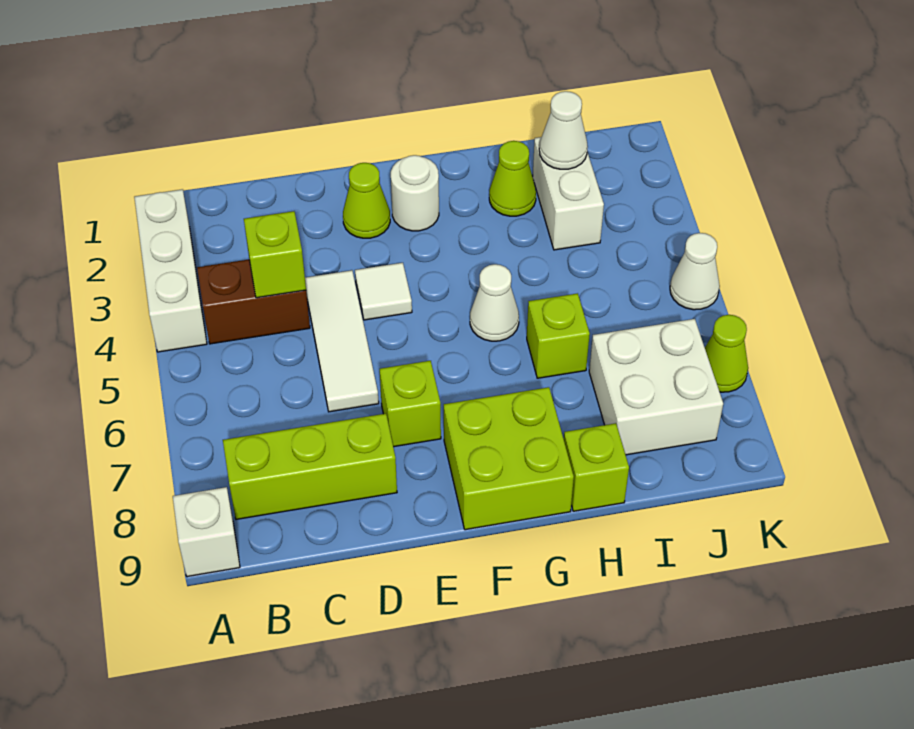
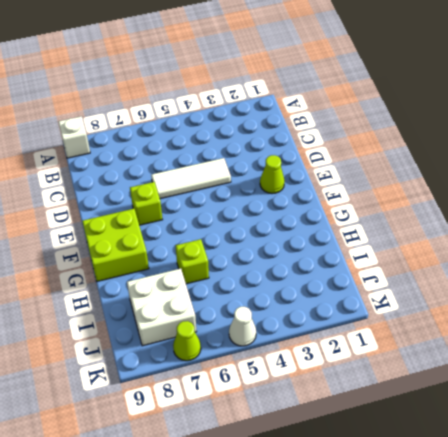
none -> white 1x3 brick [134,189,207,352]
none -> brown 1x2 brick [197,260,310,344]
none -> lime 1x3 brick [223,414,397,519]

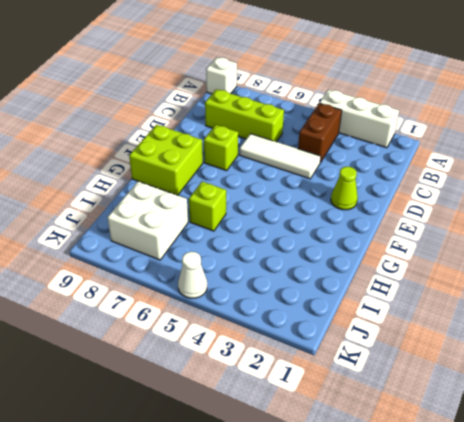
lime 1x3 brick [205,89,284,142] -> lime 1x3 brick turned to [223,414,397,519]
none -> white 1x1 tile [355,263,412,320]
none -> white 1x1 round brick [391,155,439,231]
none -> white 1x1 cone [470,264,519,341]

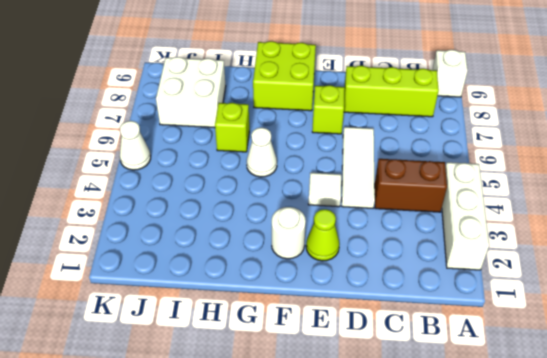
none -> lime 1x1 cone [489,141,536,216]
none -> lime 1x1 brick [564,423,629,511]
none -> white 1x2 brick [533,137,604,250]

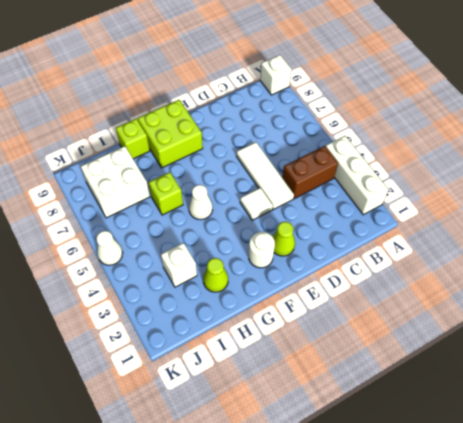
white 1x1 brick [161,243,197,287] -> white 1x2 brick [533,137,604,250]
none -> lime 1x3 brick [223,414,397,519]
none -> lime 1x1 brick [380,361,441,447]
none -> lime 1x1 cone [705,315,748,392]

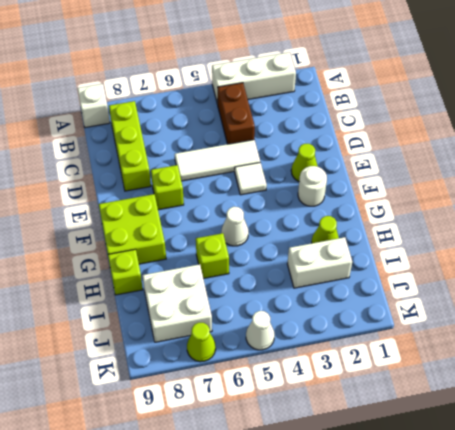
none -> lime 1x1 brick [244,211,306,298]
none -> white 1x1 cone [539,91,588,169]

